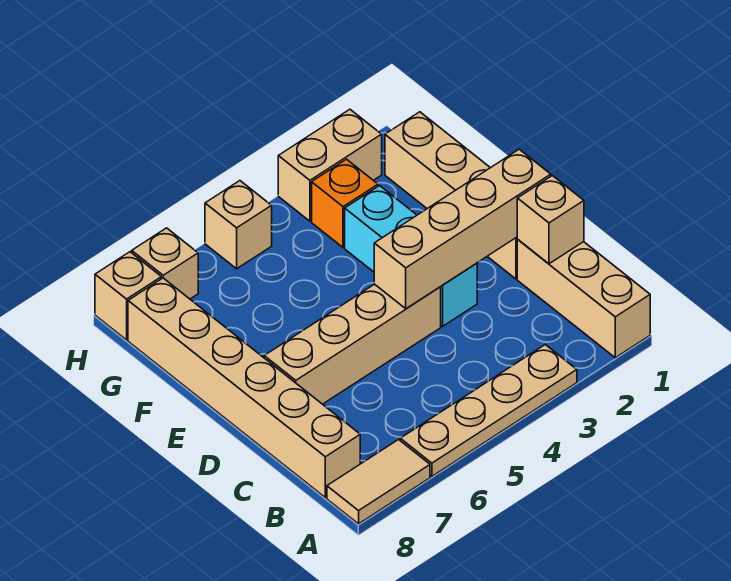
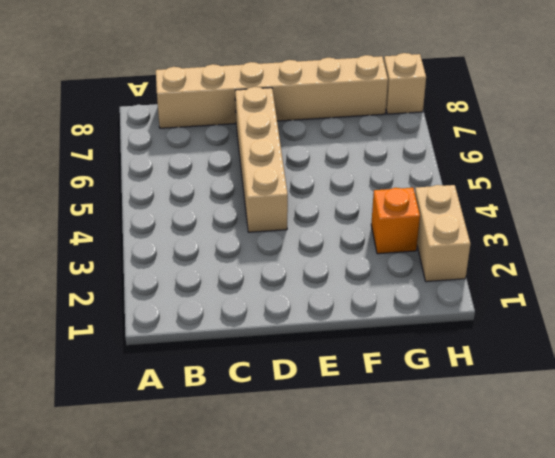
none -> tan 1x3 brick [517,240,650,358]
none -> tan 1x4 plate [400,345,577,476]
none -> tan 1x2 tile [327,440,430,524]

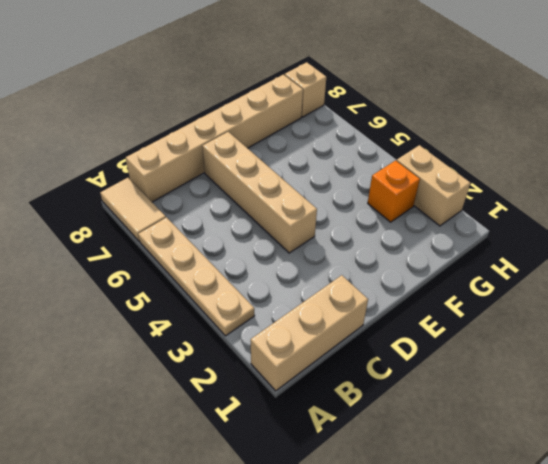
none -> tan 1x4 brick [385,112,518,279]
none -> cyan 1x3 brick [345,186,477,326]
none -> tan 1x1 brick [205,181,272,269]

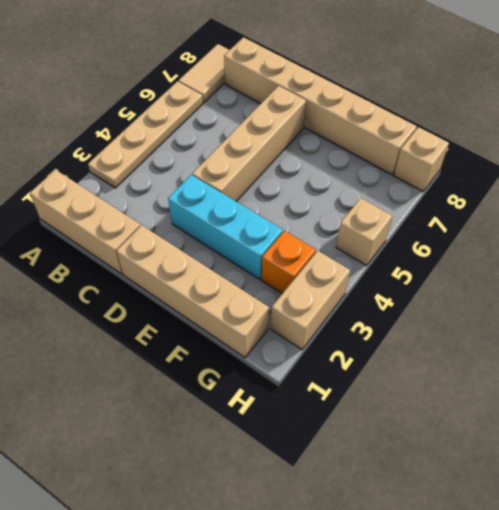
none -> tan 1x1 brick [132,228,198,299]
none -> tan 1x1 brick [517,176,584,264]
none -> tan 1x4 brick [374,149,551,309]

